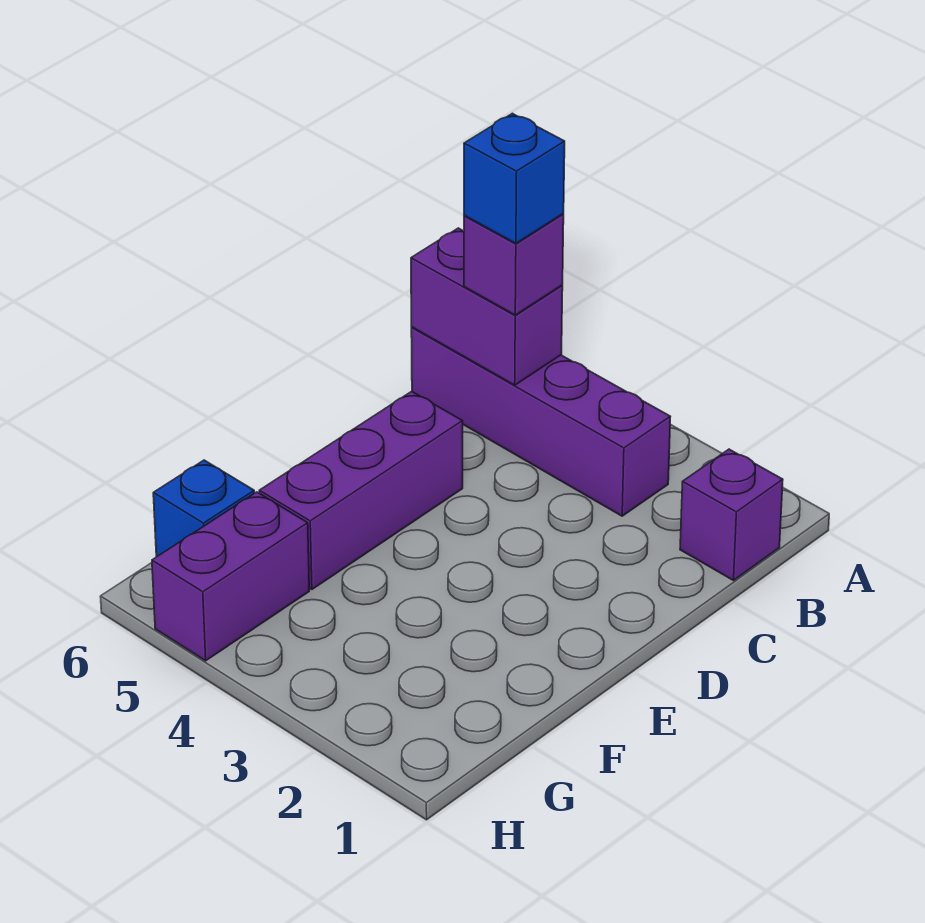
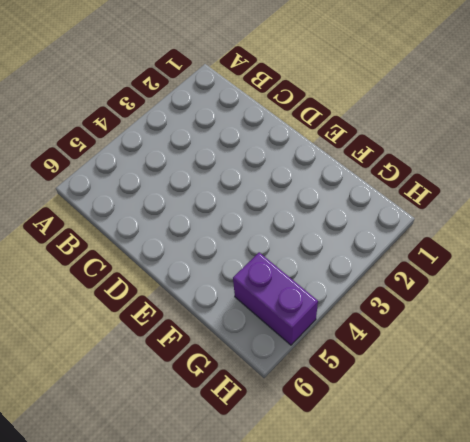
none -> purple 1x1 brick [680,449,783,580]
none -> purple 1x4 brick [411,327,670,516]

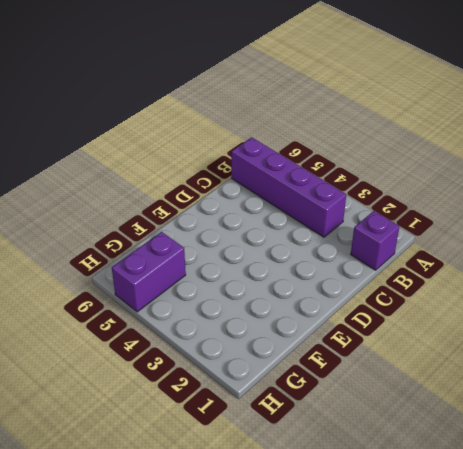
none -> purple 1x3 brick [259,391,463,589]
none -> blue 1x1 brick [153,460,254,557]

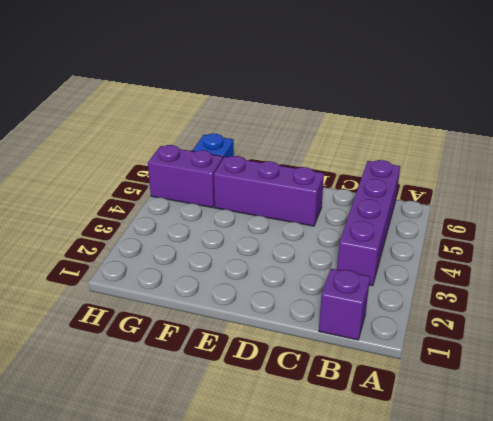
none -> purple 1x2 brick [411,228,563,385]
none -> purple 1x1 brick [464,214,564,315]

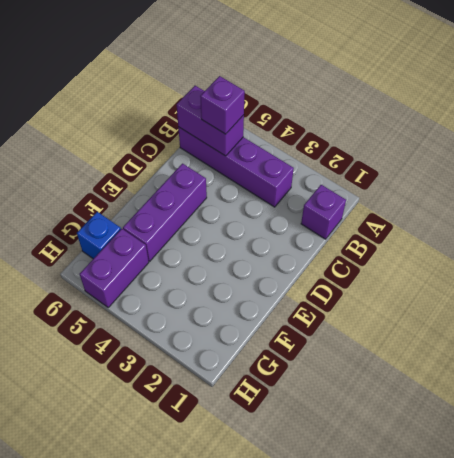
none -> blue 1x1 brick [464,113,565,243]

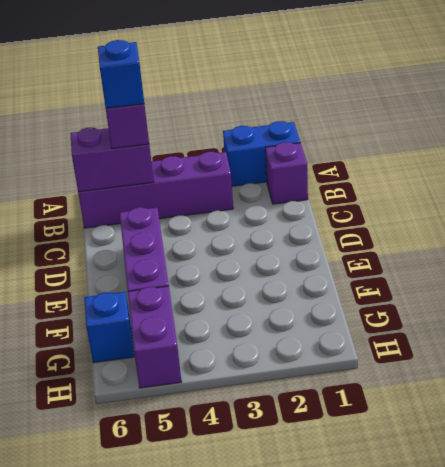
blue 1x2 brick [223,121,300,186] -> none

